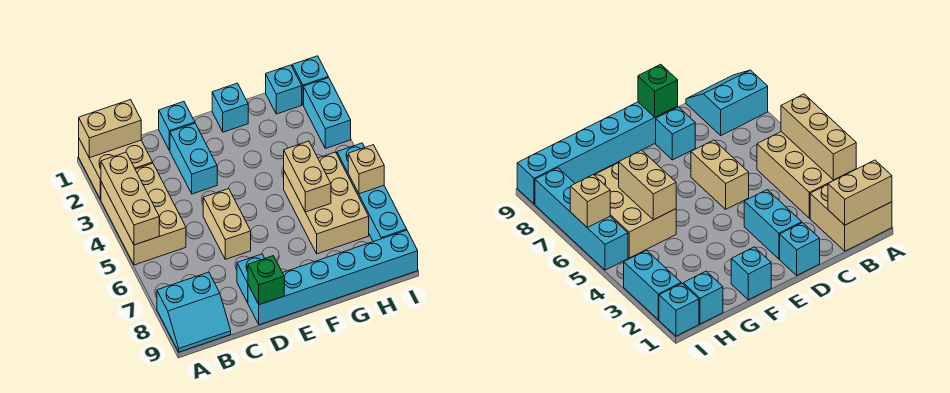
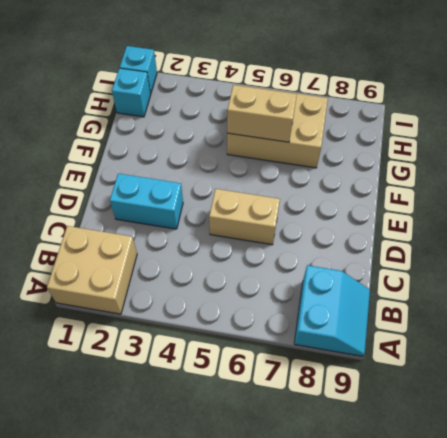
none -> tan 2x3 brick [101,163,186,265]
none -> cyan 1x1 brick [159,102,195,151]
none -> cyan 1x1 brick [237,254,265,303]

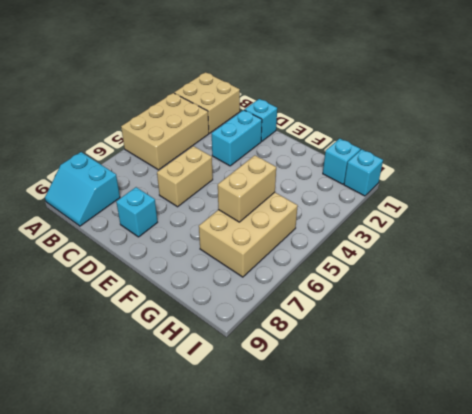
none -> cyan 1x6 brick [248,230,418,325]
none -> cyan 1x1 brick [212,83,248,132]
none -> cyan 1x2 brick [304,78,351,148]

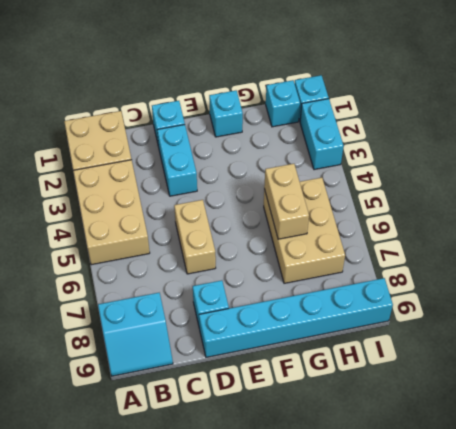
none -> cyan 1x4 brick [337,143,407,242]
none -> tan 1x2 brick [79,100,141,158]
none -> tan 1x3 brick [101,152,159,245]

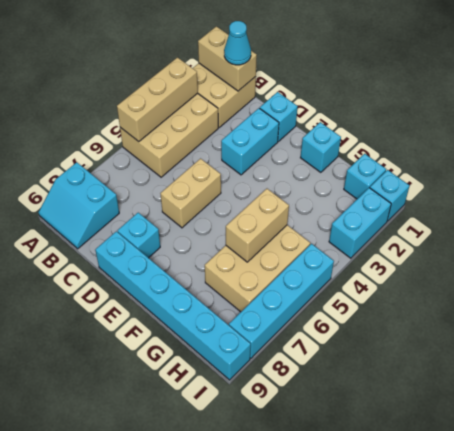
cyan 1x1 cone [224,21,251,65] -> none
none -> green 1x1 brick [248,256,284,305]
none -> tan 1x1 brick [348,145,384,194]

